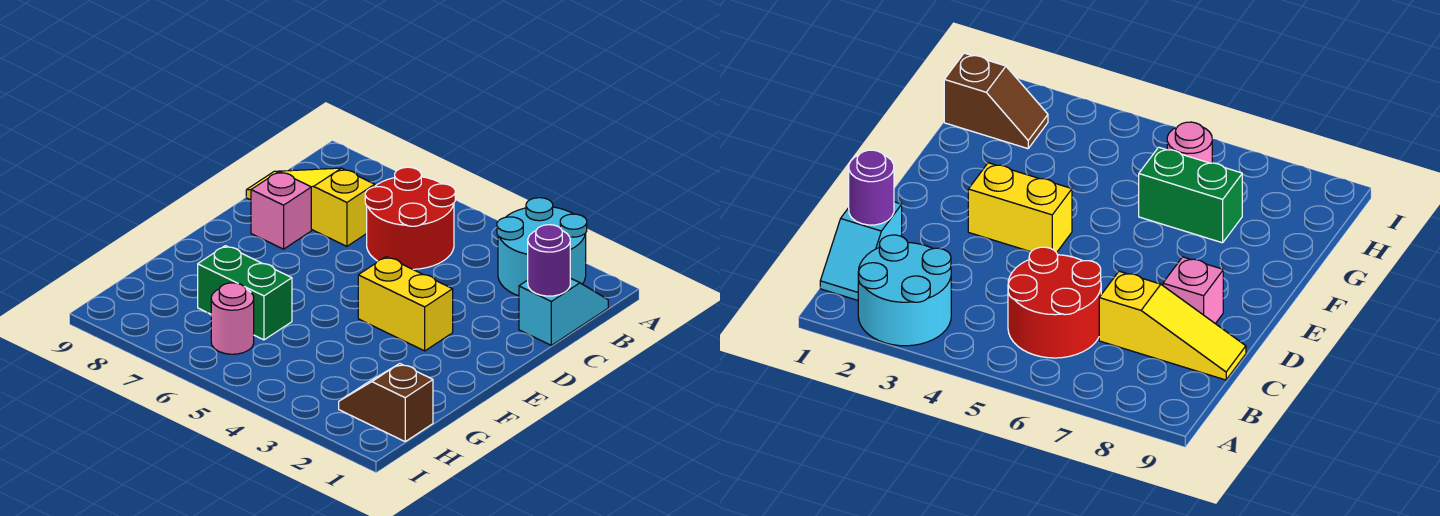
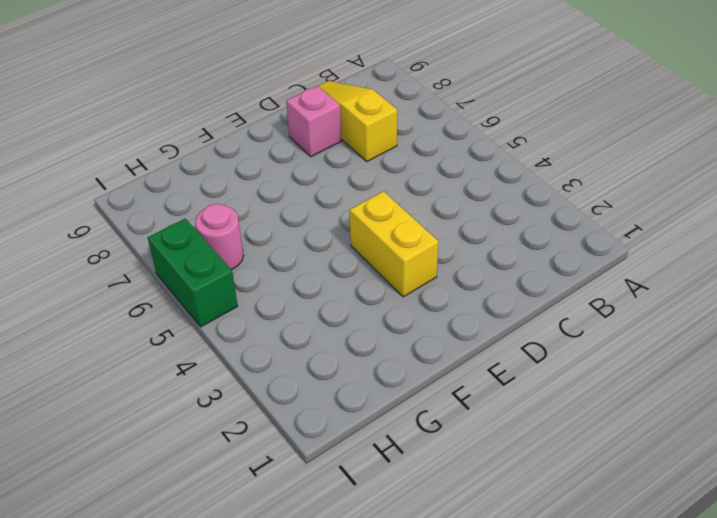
green 1x2 brick [148,219,238,327] -> green 1x2 brick moved to [198,246,292,340]
none -> cyan 2x2 round brick [497,198,587,296]
none -> cyan 1x2 slope [519,278,608,345]

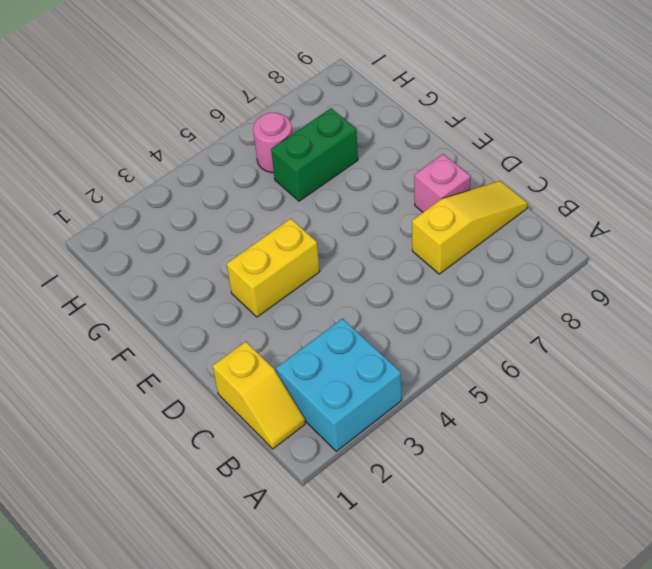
cyan 2x2 brick [276,319,402,451] -> cyan 2x2 round brick [497,198,587,296]
yellow 1x2 slope [213,342,305,449] -> cyan 1x2 slope [519,278,608,345]
none -> red 2x2 round brick [365,167,455,269]
none -> brown 1x2 slope [339,364,433,441]

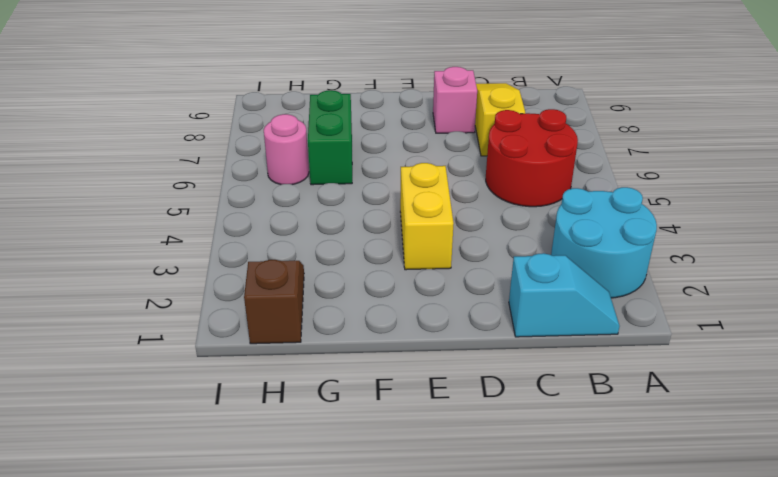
none -> purple 1x1 round brick [528,225,570,296]

